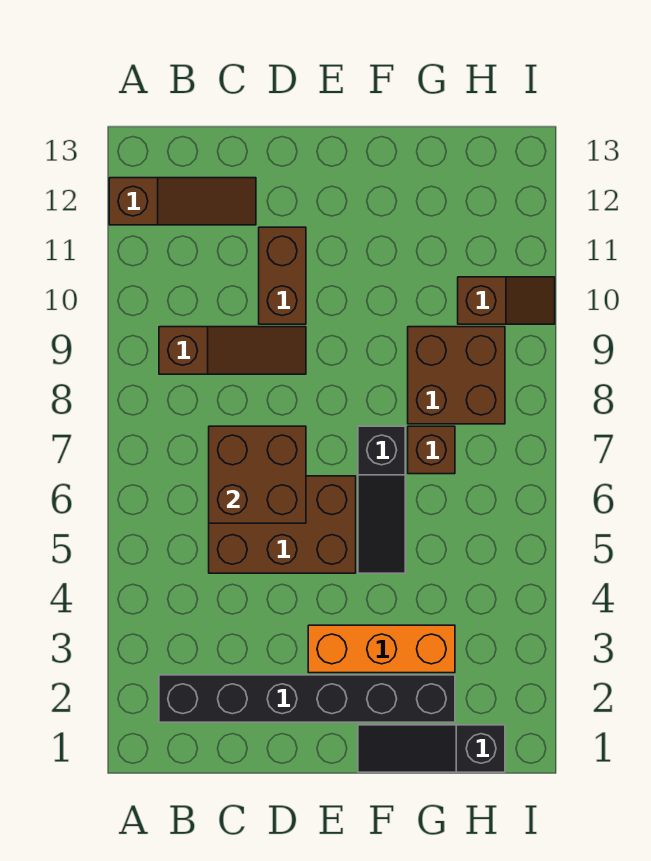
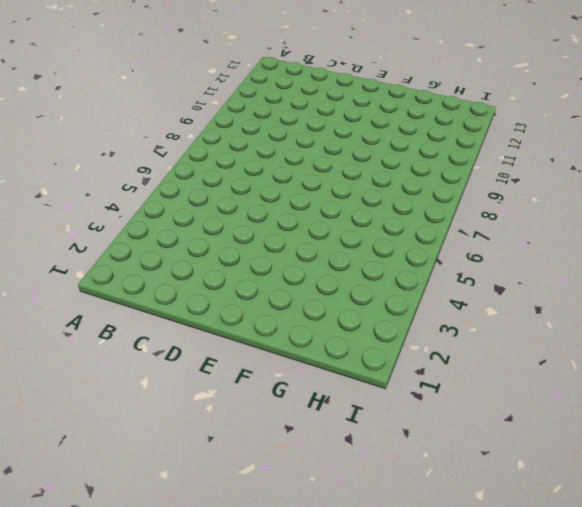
none -> brown 1x3 slope [109,178,256,225]
none -> black 1x6 brick [159,675,455,722]
none -> brown 1x3 slope [159,327,306,374]

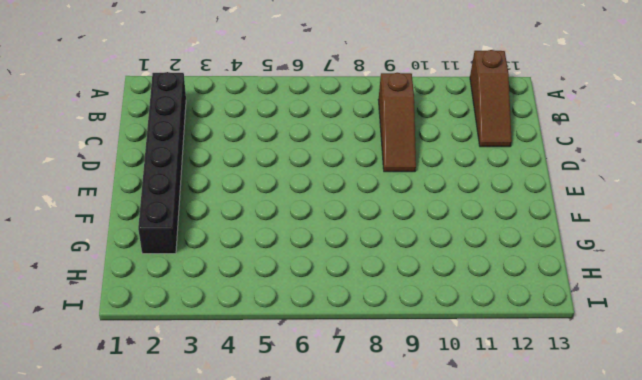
none -> brown 2x3 brick [209,476,356,573]
none -> brown 1x2 brick [259,227,306,324]
none -> orange 1x3 brick [308,625,455,673]

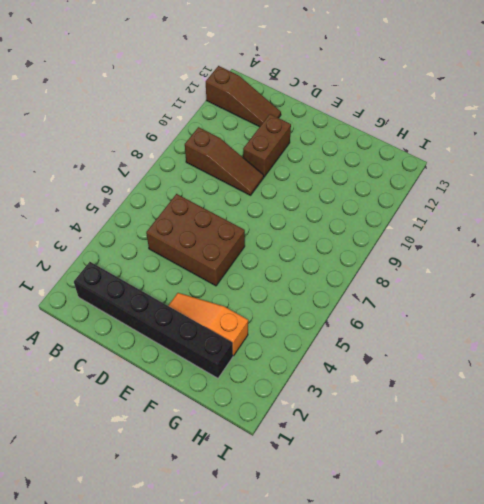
orange 1x3 slope [168,293,248,356] -> orange 1x3 brick [308,625,455,673]
none -> black 1x3 slope [358,725,505,772]
none -> black 1x3 slope [358,426,405,573]
none -> brown 1x1 brick [408,426,455,474]

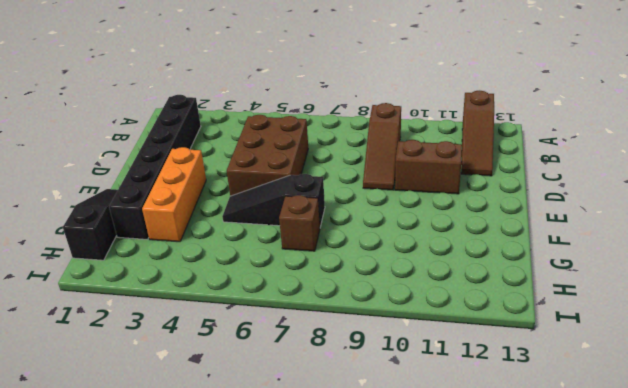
none -> brown 2x2 brick [408,327,505,424]
none -> brown 1x2 slope [458,277,555,324]
none -> brown 2x2 brick [209,426,306,523]

